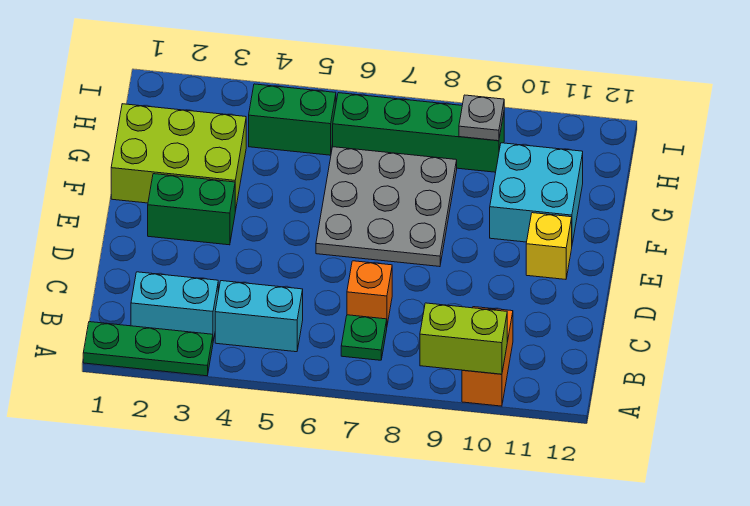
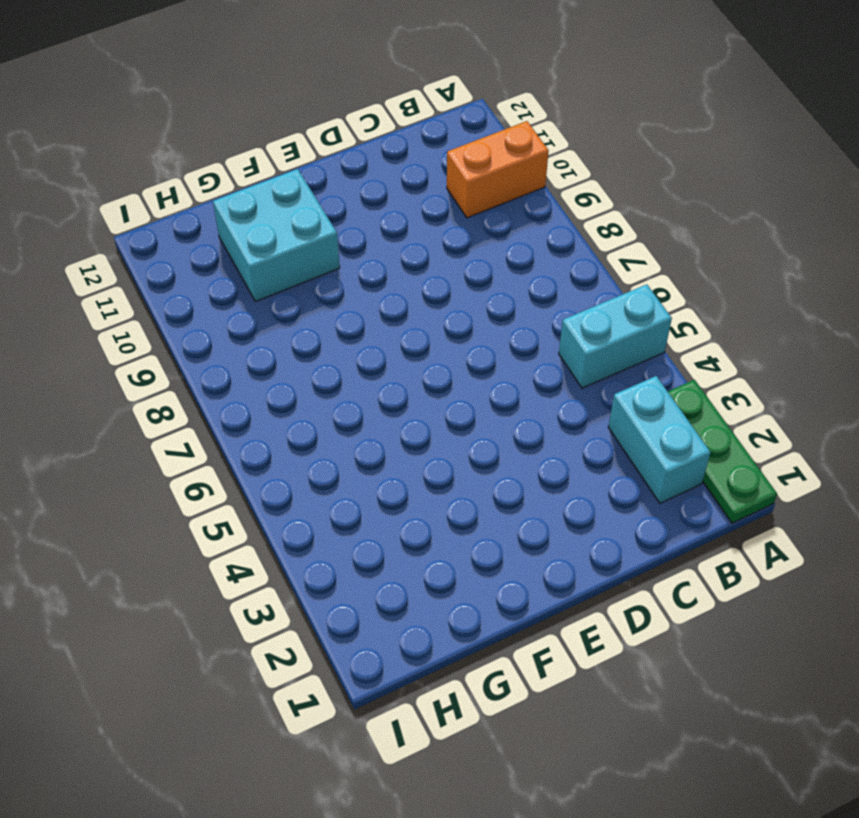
cyan 1x2 brick [559,284,672,388] -> cyan 1x2 brick turned to [215,281,303,352]
none -> green 1x1 plate [341,315,387,360]
none -> orange 1x1 brick [347,261,392,325]
none -> green 1x2 brick [148,174,235,245]

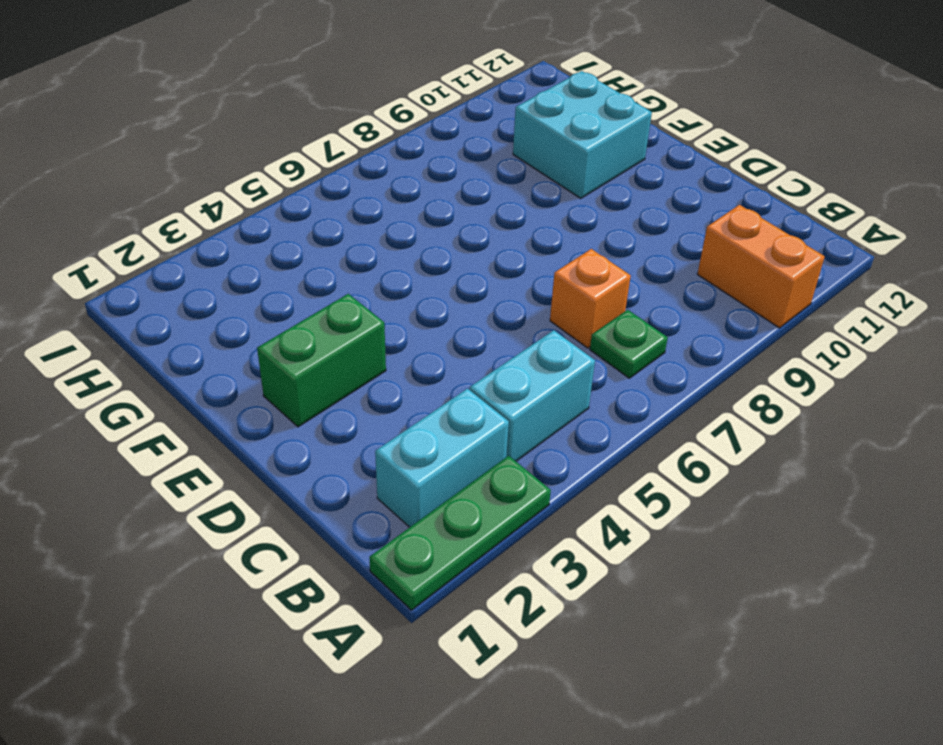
none -> grey 3x3 plate [316,147,457,267]
none -> yellow 1x1 brick [526,213,572,279]
none -> lime 2x3 brick [111,104,246,211]

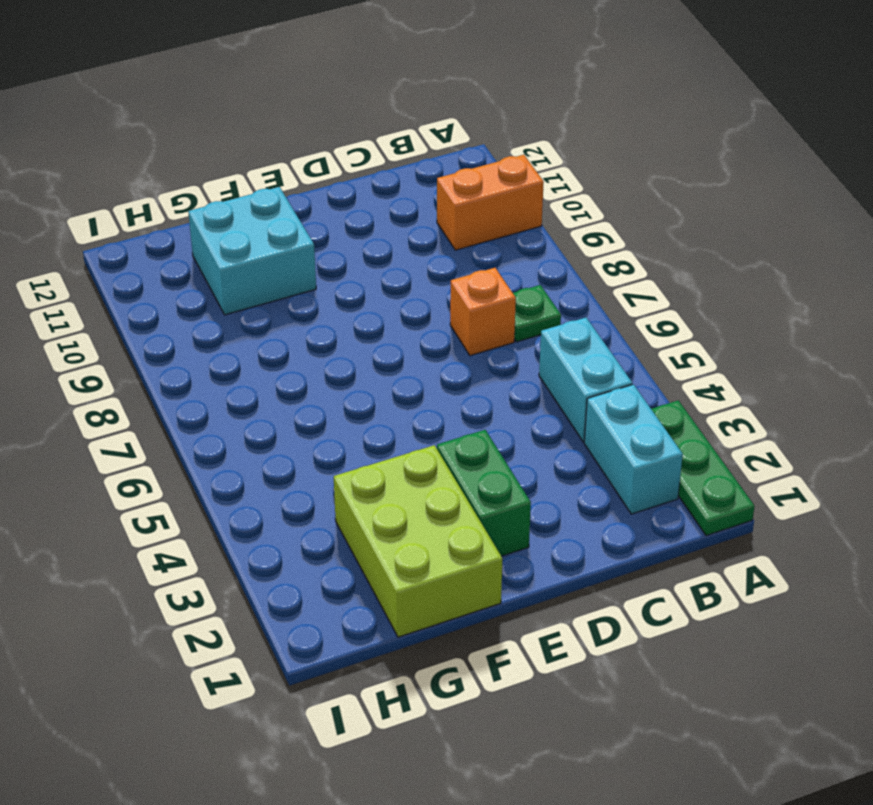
none -> grey 3x3 plate [316,147,457,267]
none -> yellow 1x1 brick [526,213,572,279]
none -> green 1x2 brick [249,84,336,155]

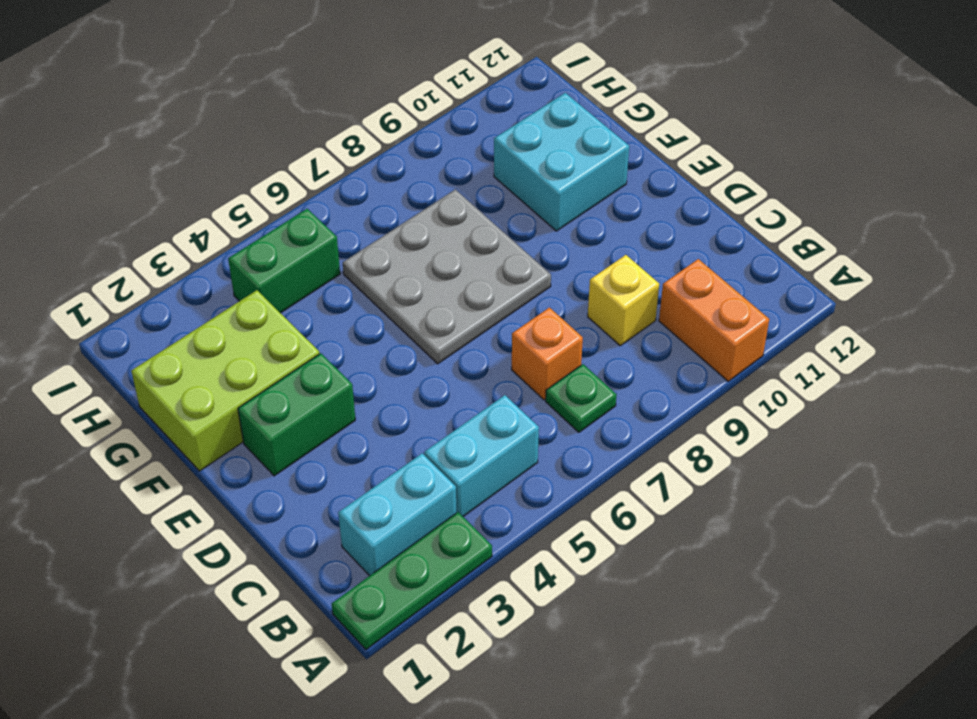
yellow 1x1 brick [588,255,659,346] -> yellow 1x1 brick moved to [526,213,572,279]
none -> green 1x4 brick [333,93,504,172]
none -> lime 1x2 brick [420,303,507,374]
none -> grey 1x1 plate [459,95,504,141]

